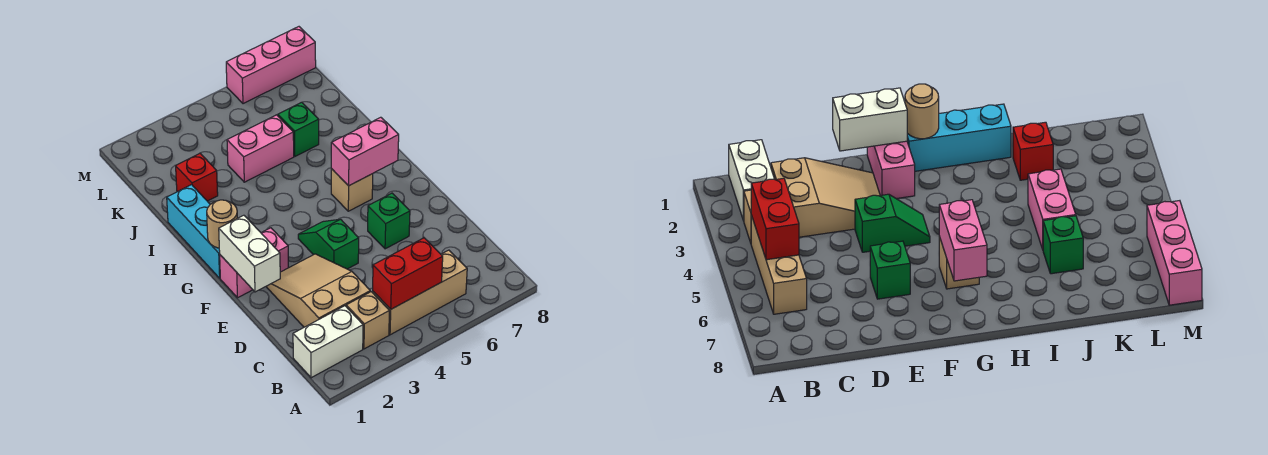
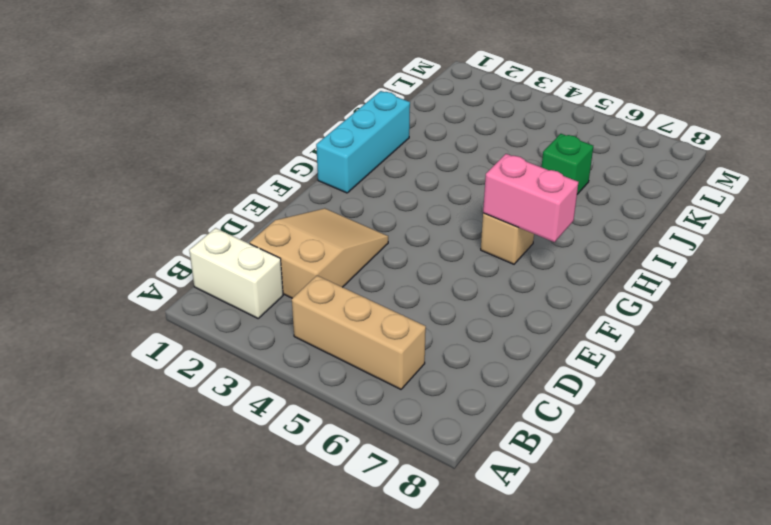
none -> tan 1x1 brick [346,292,389,349]
none -> green 1x2 slope [298,219,359,269]
none -> green 1x1 brick [368,193,410,249]

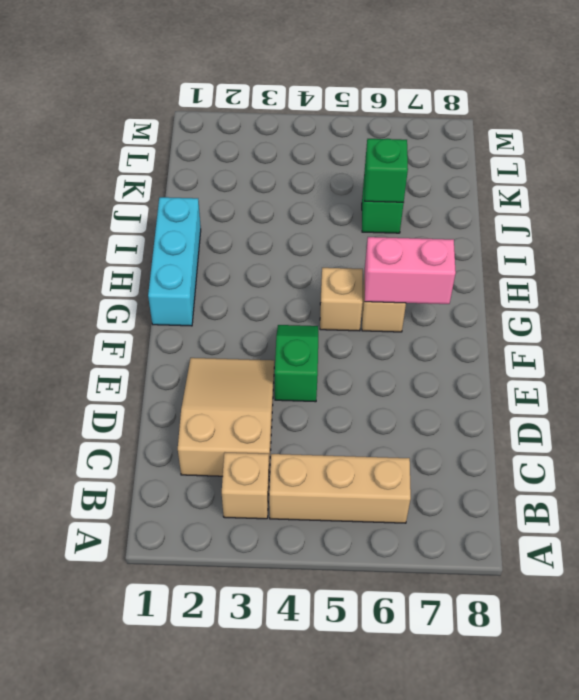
tan 1x1 brick [320,268,363,331] -> none
green 1x1 brick [364,139,408,202] -> green 1x1 brick moved to [368,193,410,249]
none -> white 1x2 brick [293,306,363,378]
none -> pink 1x2 brick [220,228,289,298]
none -> red 1x1 brick [176,153,218,201]

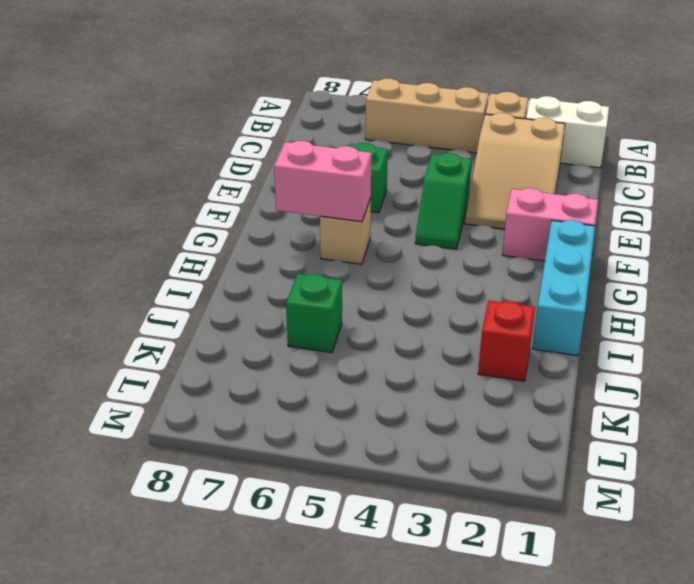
none -> pink 1x2 brick [227,115,294,182]
none -> pink 1x3 brick [226,27,316,104]
none -> red 1x2 brick [373,238,443,309]

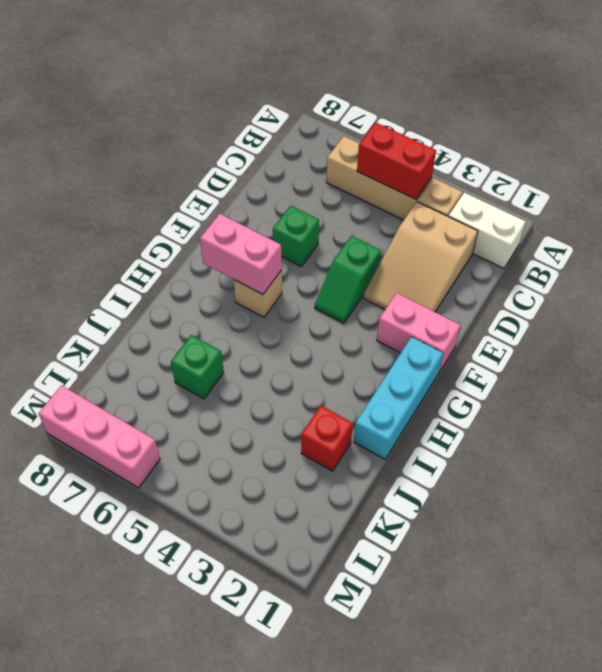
none -> pink 1x2 brick [227,115,294,182]
none -> white 1x2 brick [219,215,280,292]
none -> tan 1x1 round brick [207,200,237,248]

